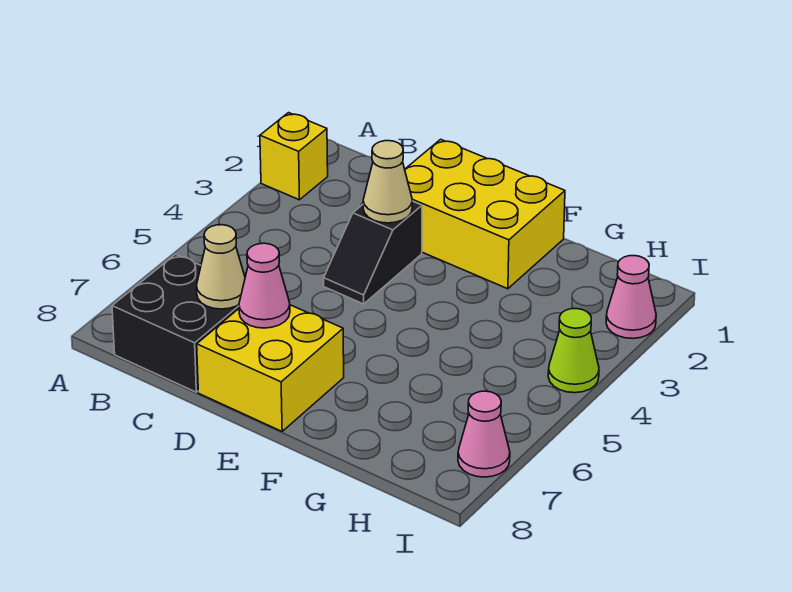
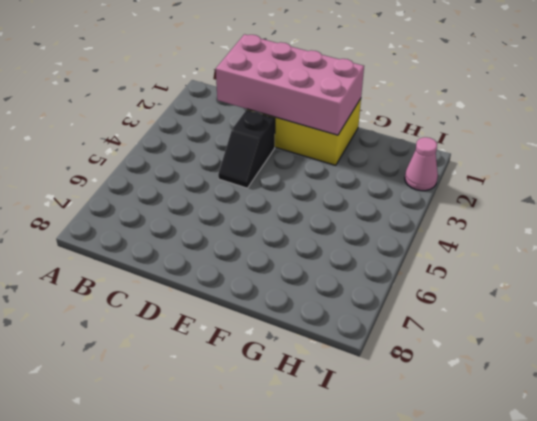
pink 2x4 brick [216,34,364,135] -> none
none -> yellow 1x1 brick [260,113,328,200]
none -> black 2x2 brick [112,254,239,392]

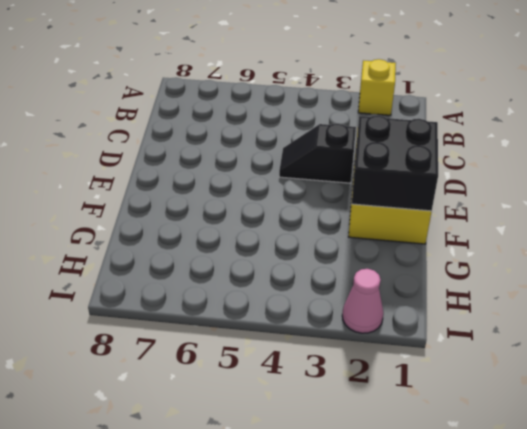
black 2x2 brick [352,116,438,211] -> black 2x2 brick moved to [112,254,239,392]
none -> yellow 2x2 brick [197,305,344,431]
none -> lime 1x1 cone [548,309,599,393]

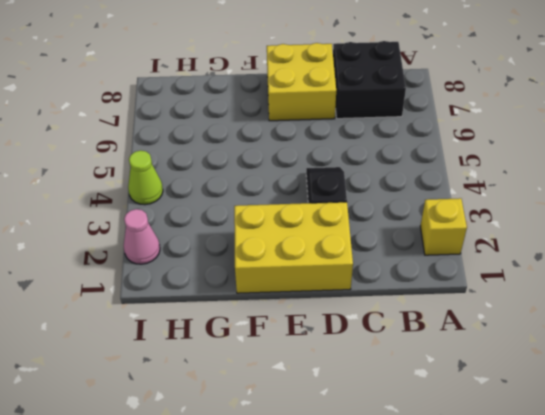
none -> pink 1x1 cone [458,391,510,477]
none -> tan 1x1 cone [197,225,245,309]

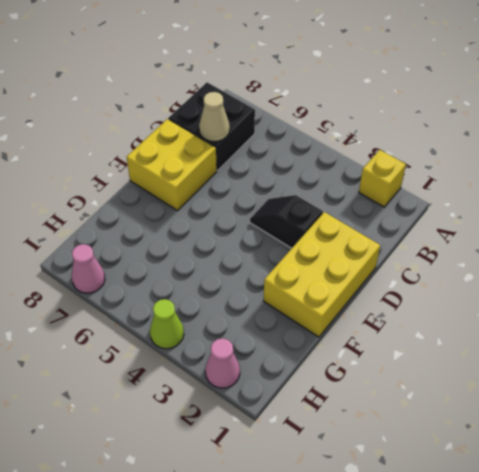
none -> tan 1x1 cone [363,141,412,223]
none -> pink 1x1 cone [239,243,290,328]

